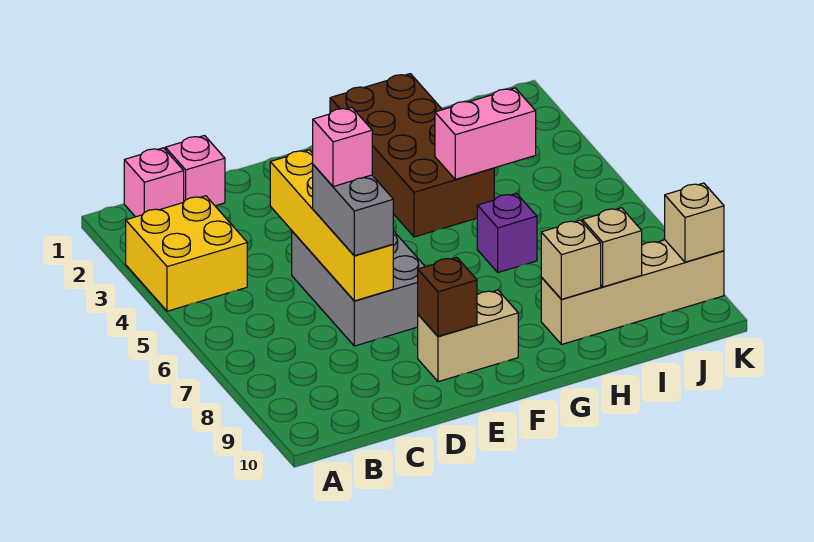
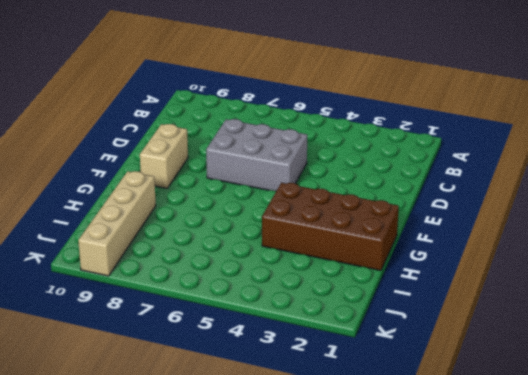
none -> yellow 2x2 brick [126,196,247,311]
none -> pink 1x1 brick [124,148,184,217]
none -> pink 1x1 brick [165,136,225,206]

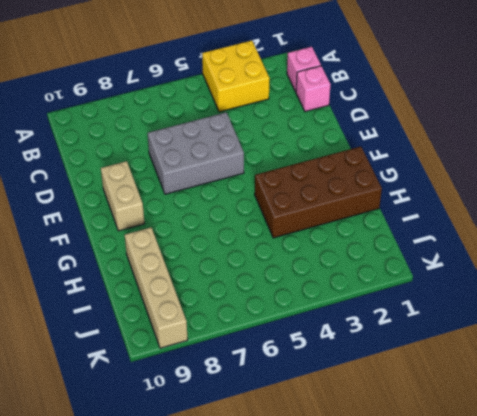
none -> purple 1x1 brick [477,194,537,272]
none -> yellow 1x4 brick [270,150,393,301]
none -> brown 1x1 brick [418,257,477,336]

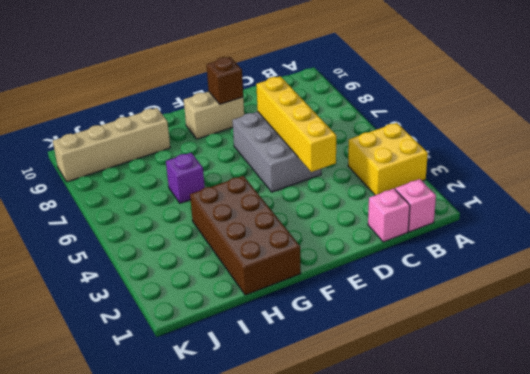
none -> pink 1x2 brick [435,88,536,179]
none -> tan 1x1 brick [541,220,601,299]
none -> tan 1x1 brick [582,208,642,287]

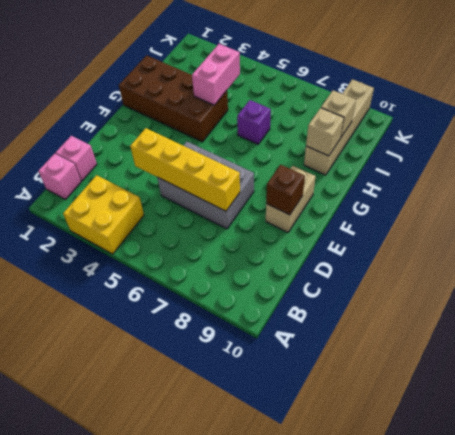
none -> tan 1x1 brick [665,183,724,262]
none -> grey 1x2 brick [313,165,393,256]
none -> pink 1x1 brick [313,108,372,187]

